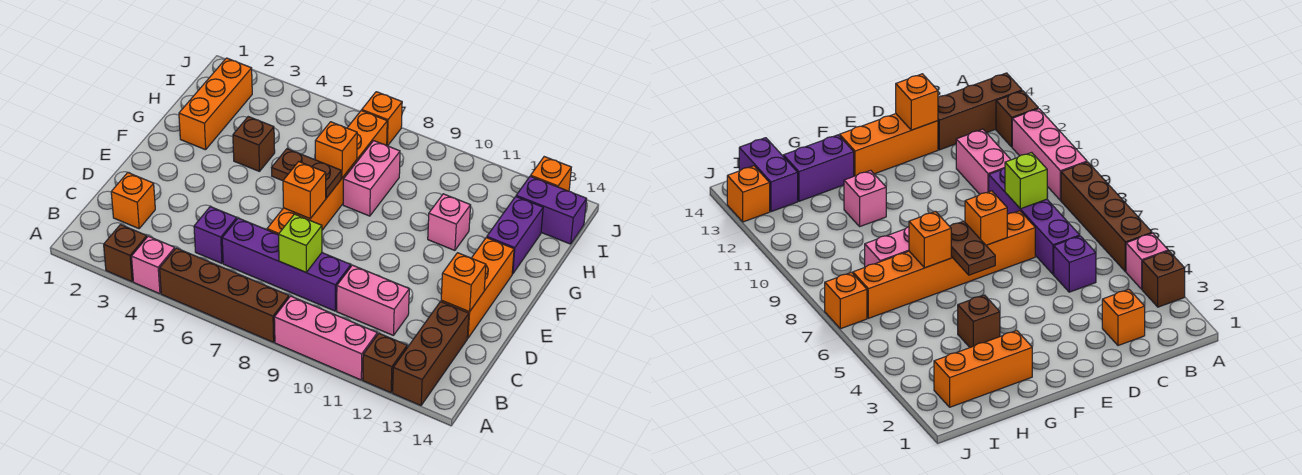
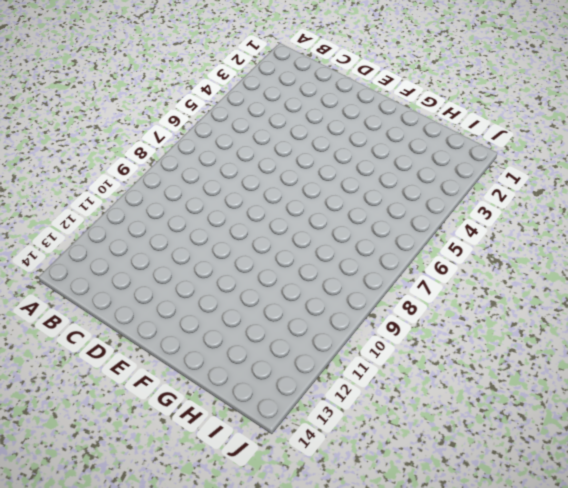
none -> brown 1x1 brick [104,225,147,282]
none -> pink 1x1 brick [131,236,175,294]
none -> brown 1x4 brick [160,248,289,342]

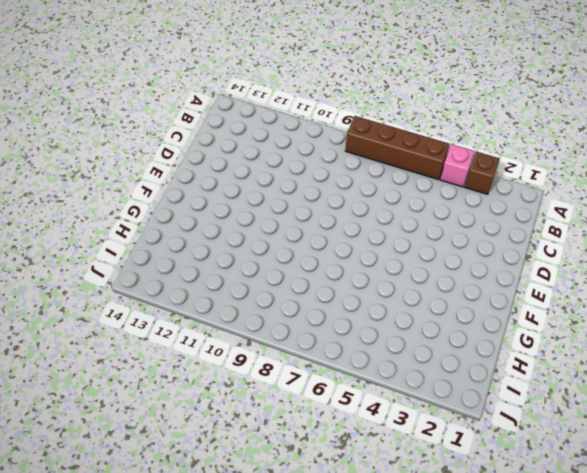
none -> pink 1x3 brick [274,296,377,380]
none -> brown 1x1 brick [363,333,407,393]
none -> brown 1x3 brick [393,302,469,406]

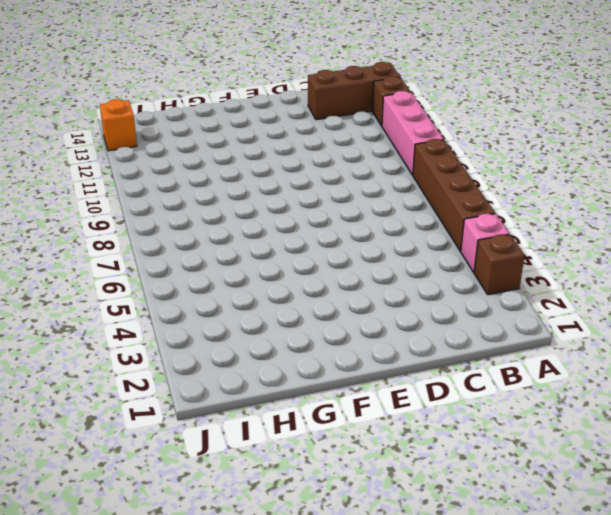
none -> orange 1x1 brick [111,173,155,229]
none -> purple 1x1 brick [194,207,237,263]
none -> purple 1x4 brick [222,218,351,311]

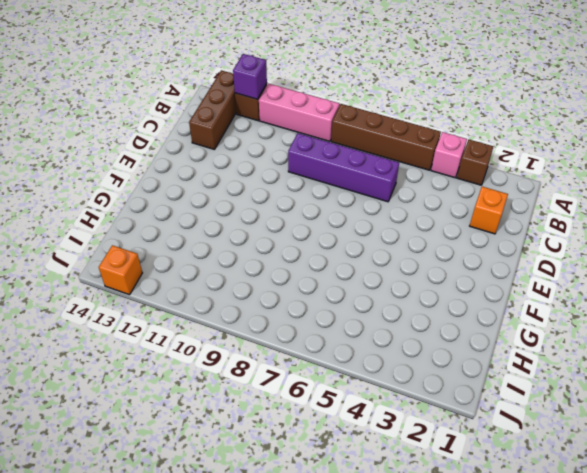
purple 1x1 brick [233,54,267,99] -> purple 1x1 brick moved to [194,207,237,263]
none -> pink 1x2 brick [337,265,409,336]
none -> orange 1x6 brick [267,110,387,235]
none -> orange 1x3 brick [441,238,514,338]

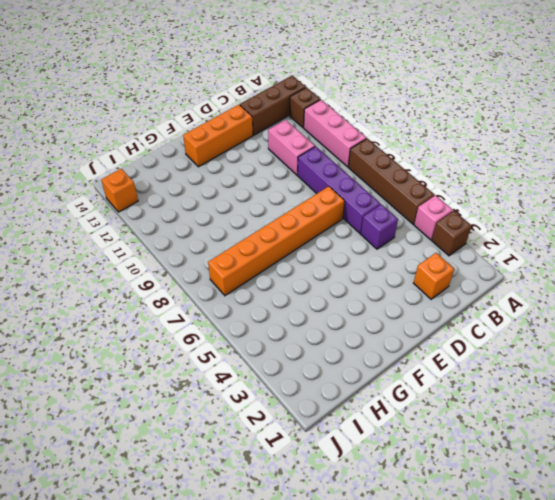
none -> orange 1x3 brick [179,58,252,150]
none -> brown 1x1 brick [233,117,275,171]
none -> pink 1x2 brick [343,141,400,216]

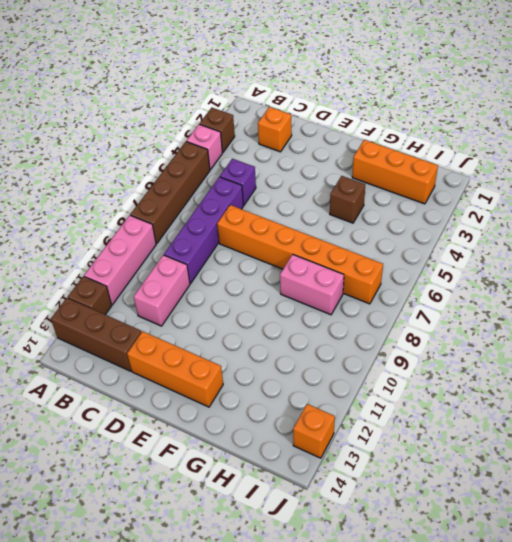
none -> pink 1x1 brick [428,194,471,250]
none -> purple 1x2 brick [487,197,543,274]
none -> purple 1x2 brick [516,176,587,244]

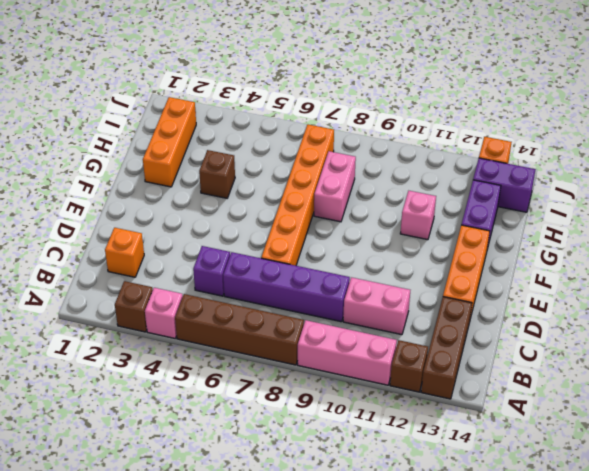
none -> orange 1x1 brick [362,92,402,146]
none -> lime 1x1 brick [279,214,322,272]
none -> orange 1x1 brick [441,253,486,312]

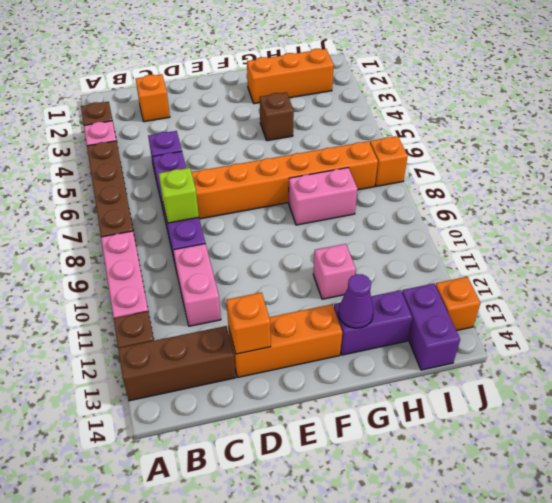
purple 1x1 cone [338,274,374,328] -> none
none -> orange 1x1 brick [283,162,326,218]
none -> brown 1x2 plate [272,149,341,198]
none -> orange 1x1 brick [315,122,357,178]

